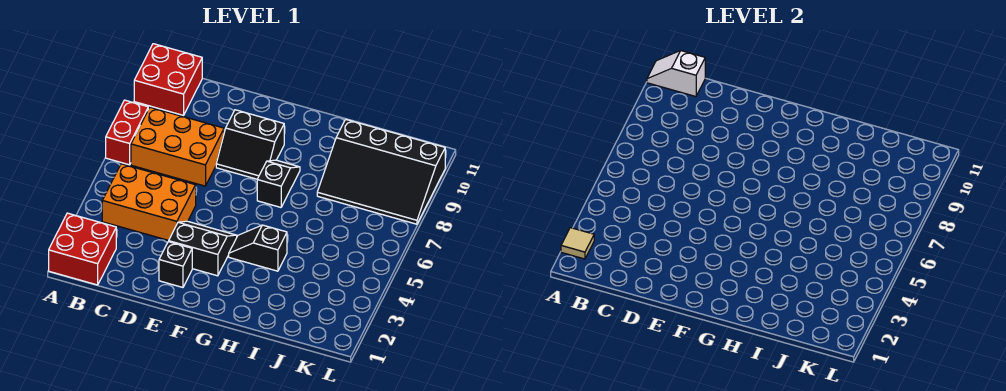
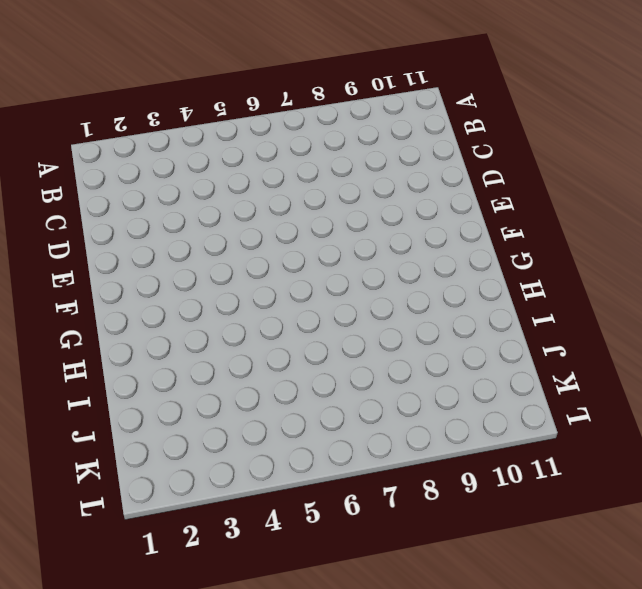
none -> red 2x2 brick [49,213,116,285]
none -> red 1x2 brick [106,100,148,165]
none -> red 2x2 brick [134,44,202,115]

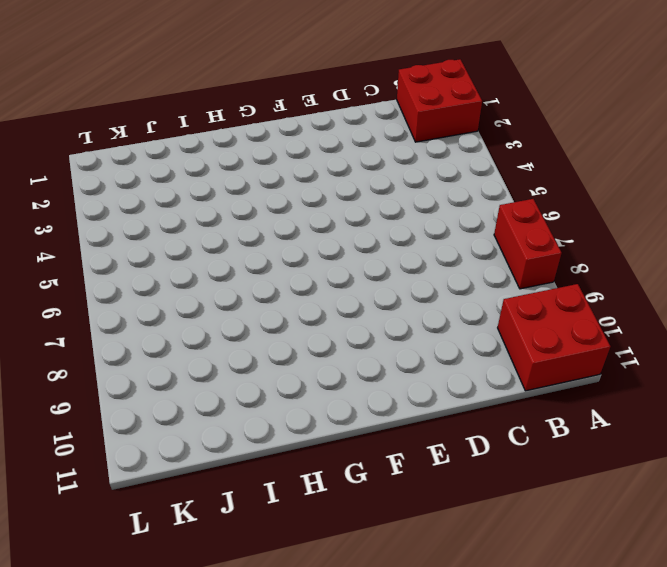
none -> orange 2x3 brick [102,164,196,240]
none -> orange 2x3 brick [131,107,224,186]
none -> black 1x1 brick [159,242,192,287]

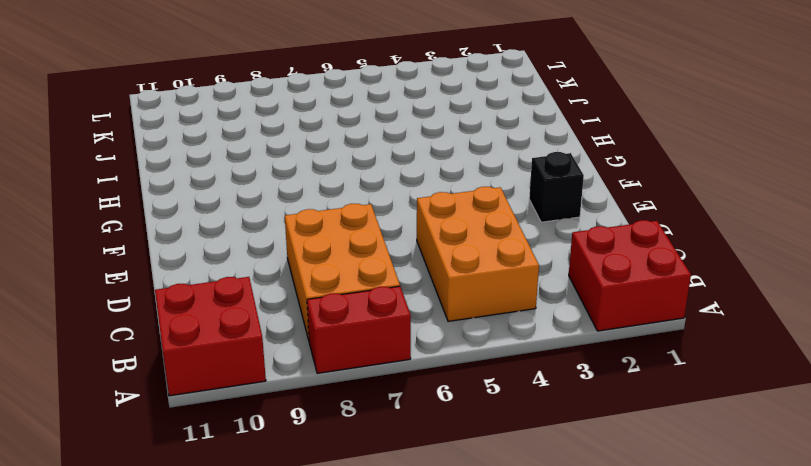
none -> black 2x2 slope [169,221,237,276]
none -> black 2x2 slope [216,110,284,179]
none -> black 1x2 slope [229,225,287,271]

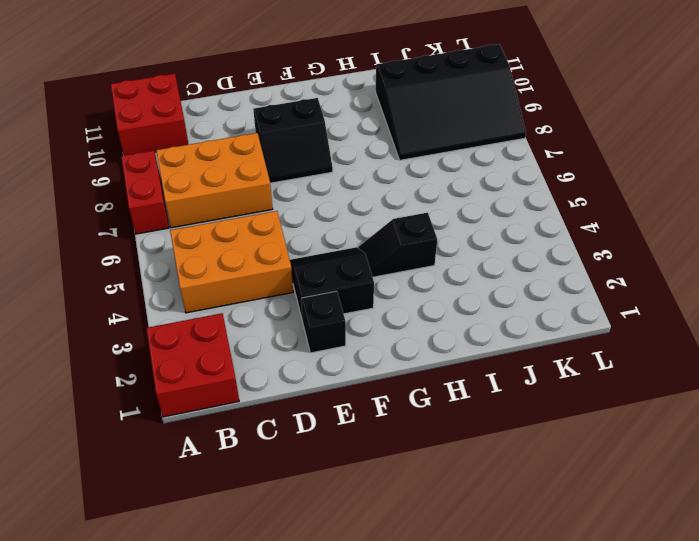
none -> black 1x2 slope [257,160,300,207]
none -> tan 1x1 tile [561,228,594,259]
none -> white 1x2 slope [647,51,705,97]

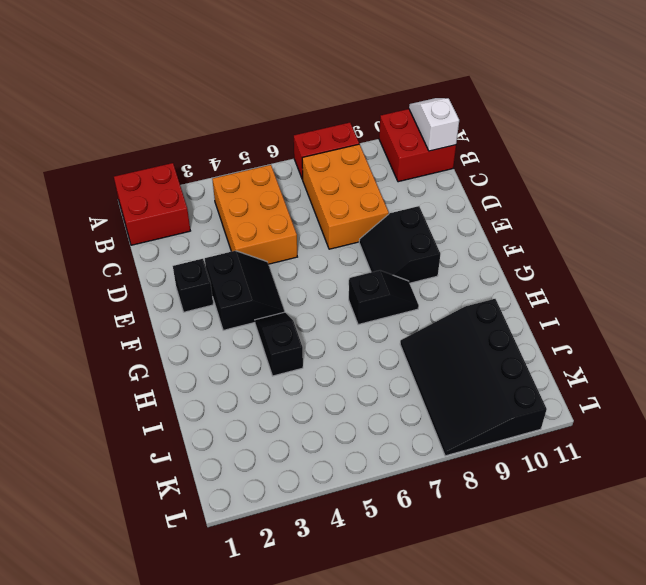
none -> tan 1x1 tile [561,228,594,259]

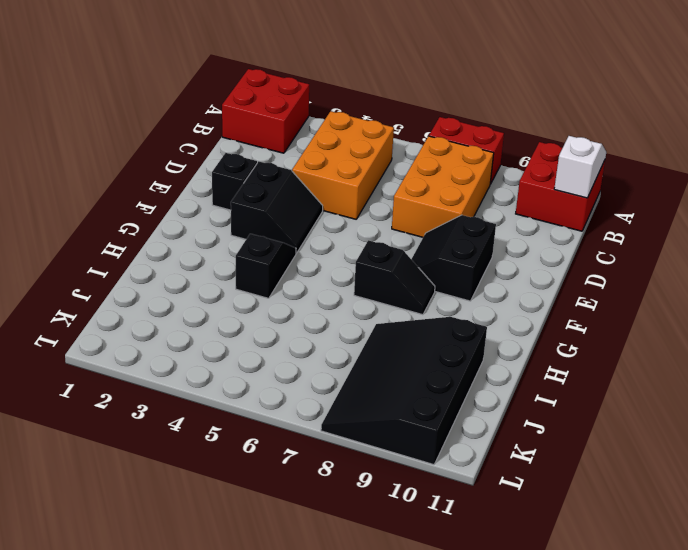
none -> tan 1x1 tile [561,228,594,259]

